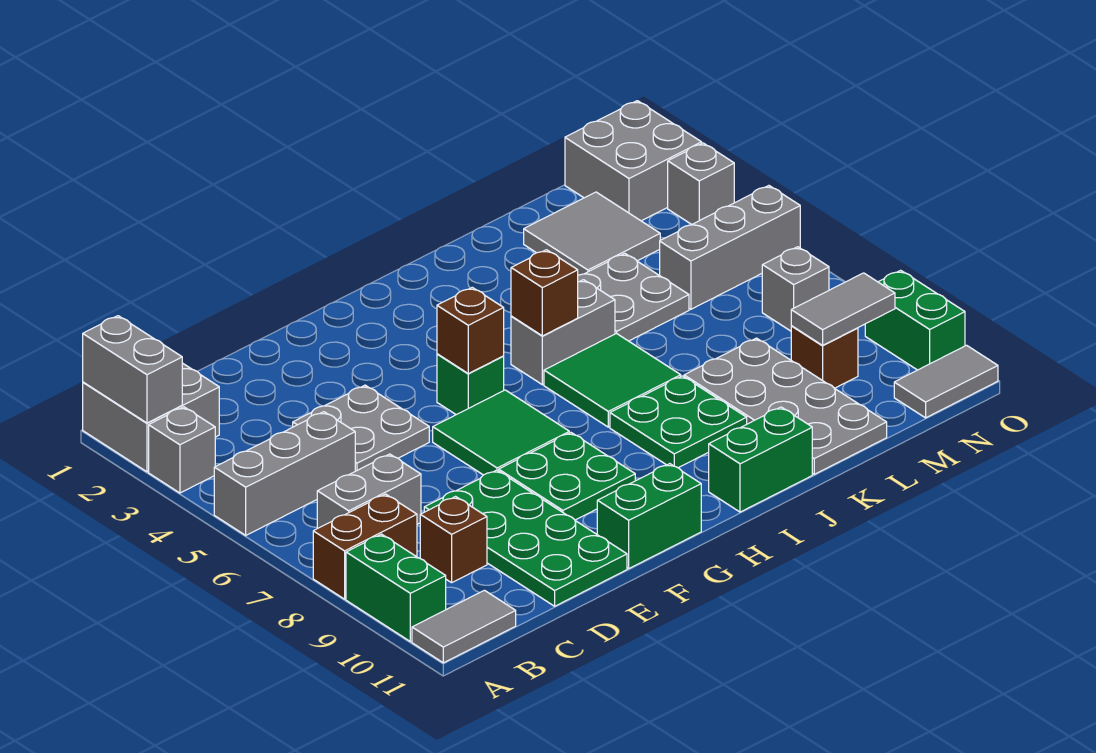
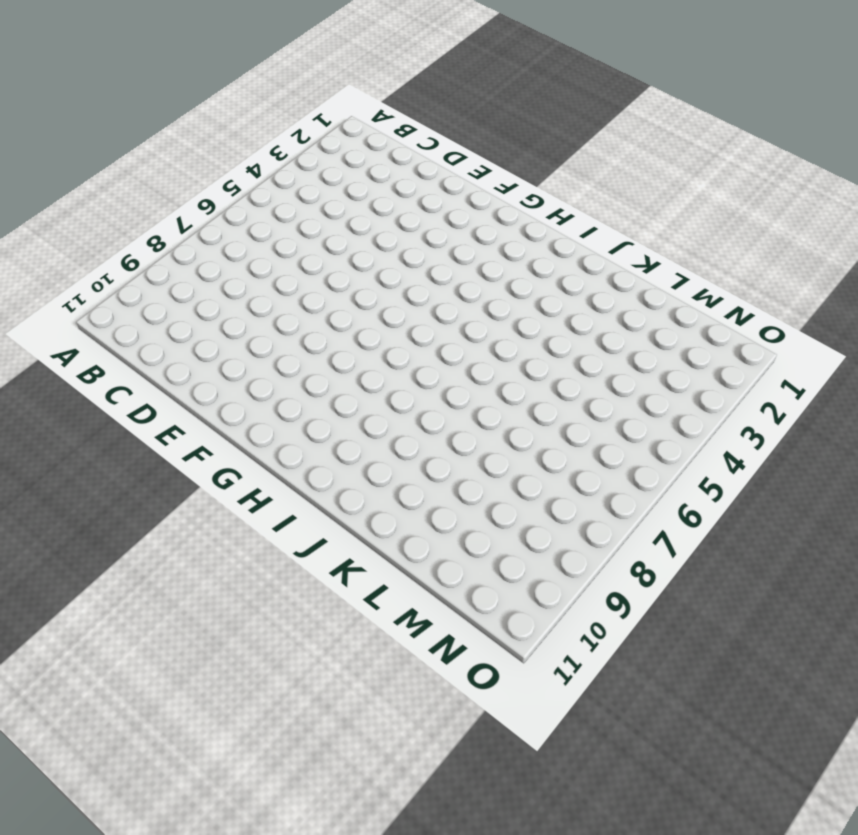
none -> grey 2x2 brick [83,363,219,472]
none -> grey 1x1 brick [149,407,215,493]
none -> grey 1x3 brick [214,412,355,535]
none -> brown 1x2 brick [313,494,417,599]

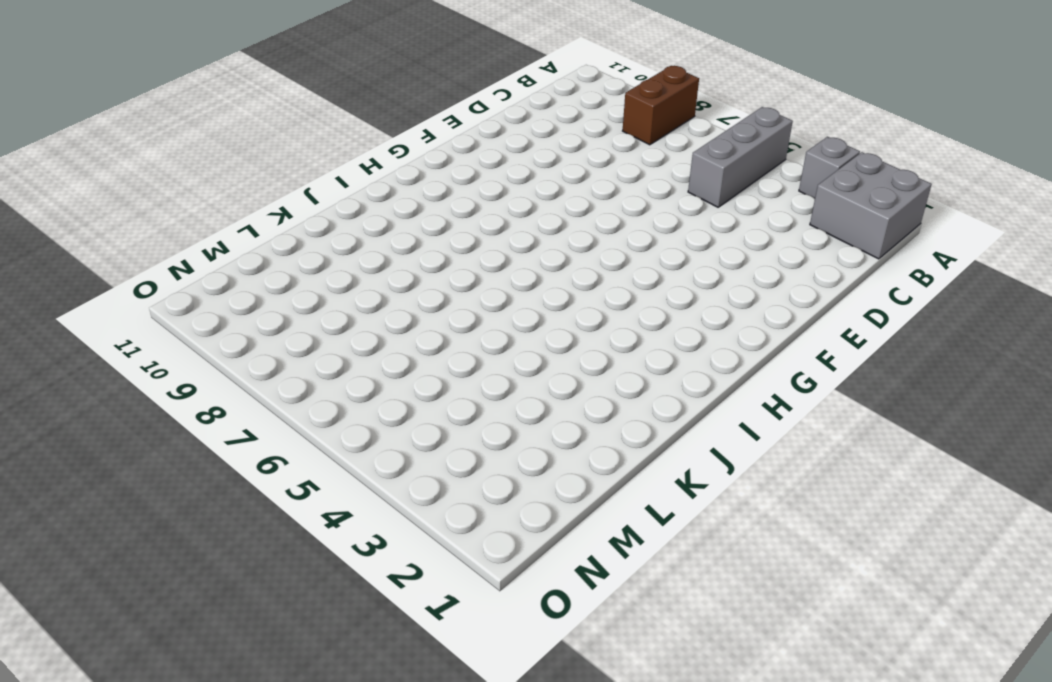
none -> green 1x2 brick [346,534,446,642]
none -> grey 1x2 tile [412,590,516,663]
none -> grey 1x2 brick [317,454,421,528]
none -> brown 1x1 brick [420,497,487,583]

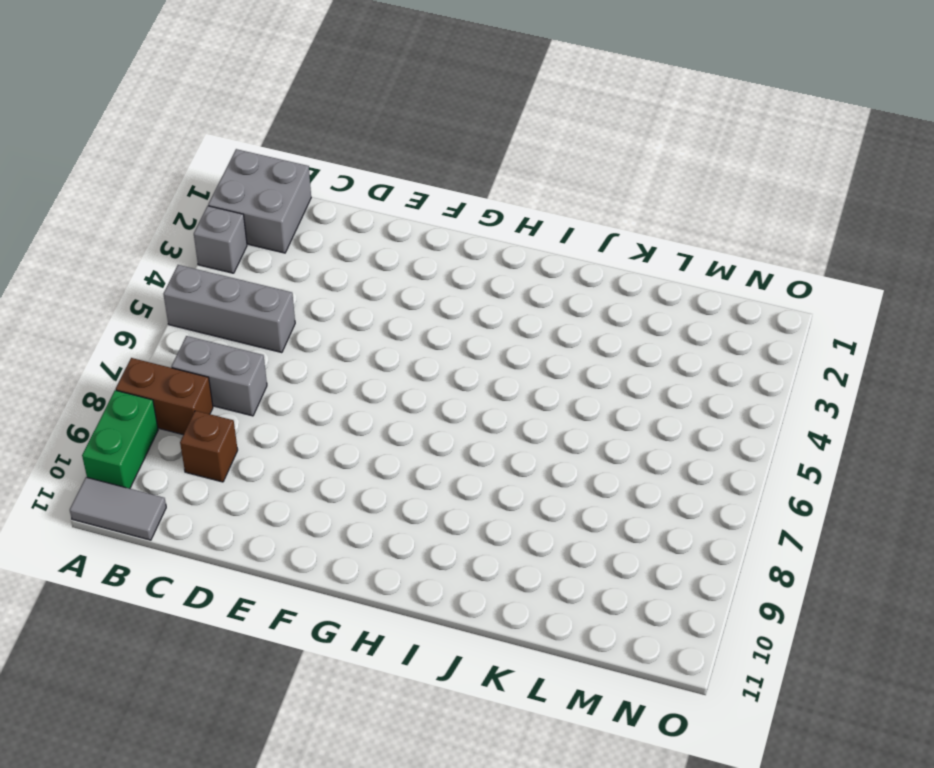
none -> grey 2x2 plate [293,385,429,471]
none -> green 2x4 plate [424,470,627,606]
none -> green 2x2 tile [433,390,569,475]
none -> green 2x2 plate [499,433,635,520]

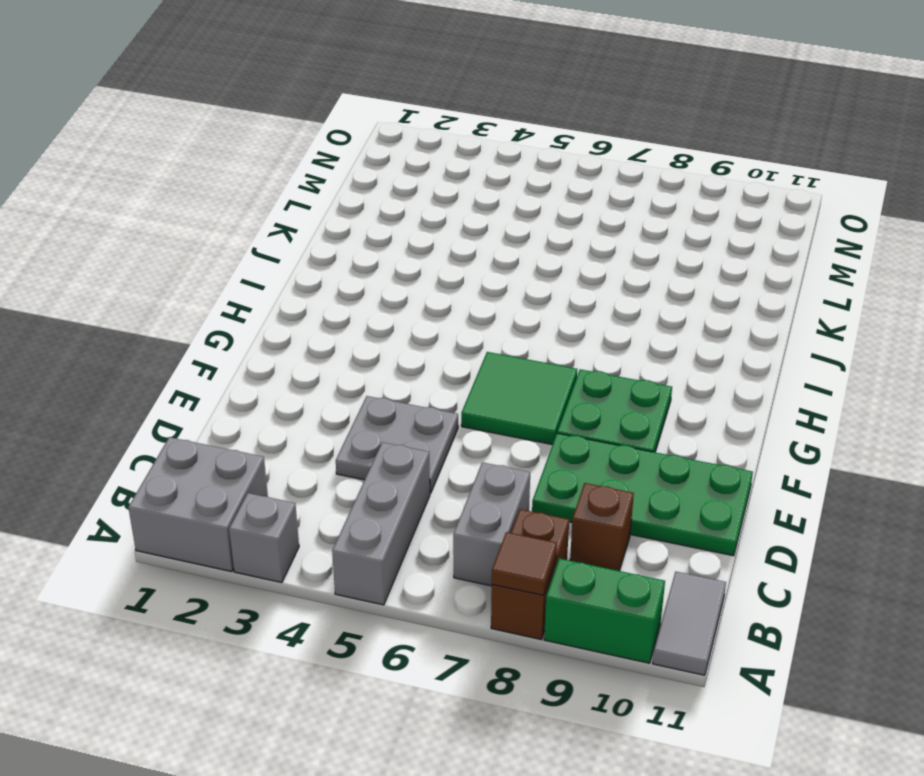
brown 1x1 tile [492,532,557,596] -> none
none -> green 1x2 brick [597,464,701,568]
none -> green 1x1 brick [437,354,504,415]
none -> grey 1x2 brick [511,280,615,385]
none -> green 2x2 tile [544,333,681,427]

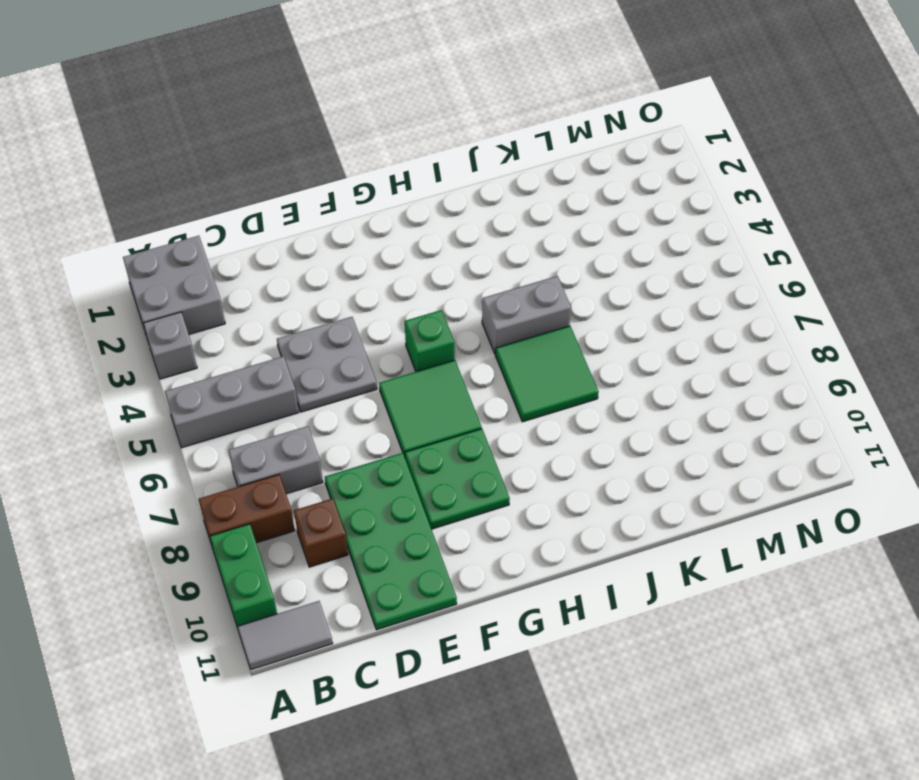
none -> green 1x2 brick [597,464,701,568]
none -> green 2x2 plate [610,376,747,468]
none -> green 1x2 brick [709,407,812,512]
none -> grey 2x2 plate [578,253,689,341]

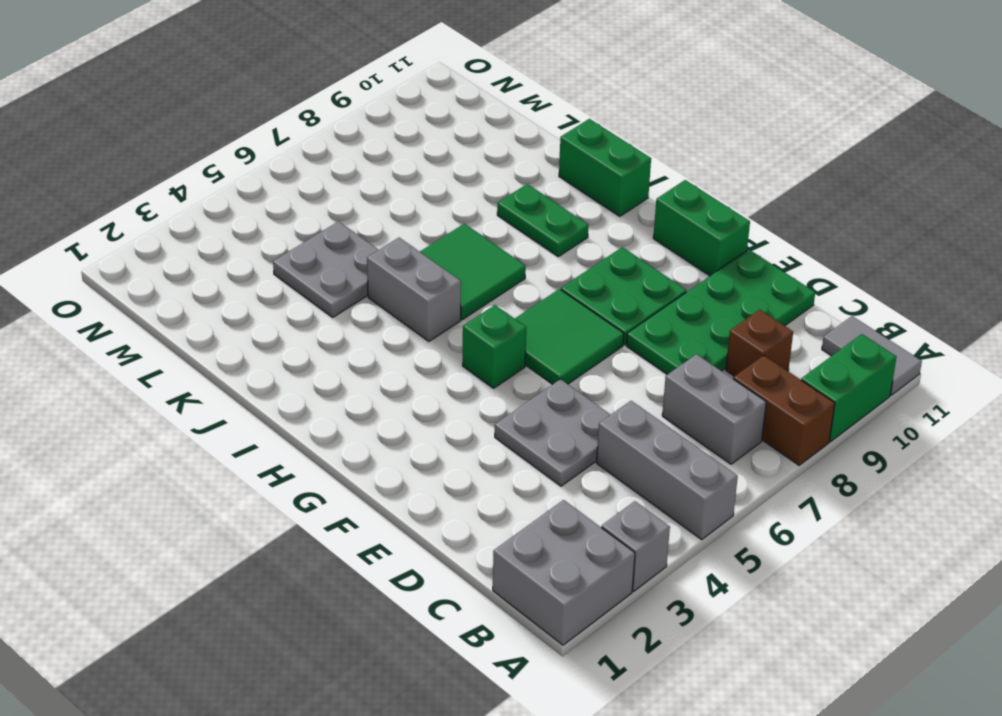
green 1x2 plate [497,184,588,257] -> green 2x2 plate [610,376,747,468]
none -> grey 2x4 plate [684,338,887,474]
none -> grey 2x2 tile [524,192,660,275]
none -> grey 1x3 brick [660,186,800,309]
none -> brown 1x1 brick [791,326,858,388]

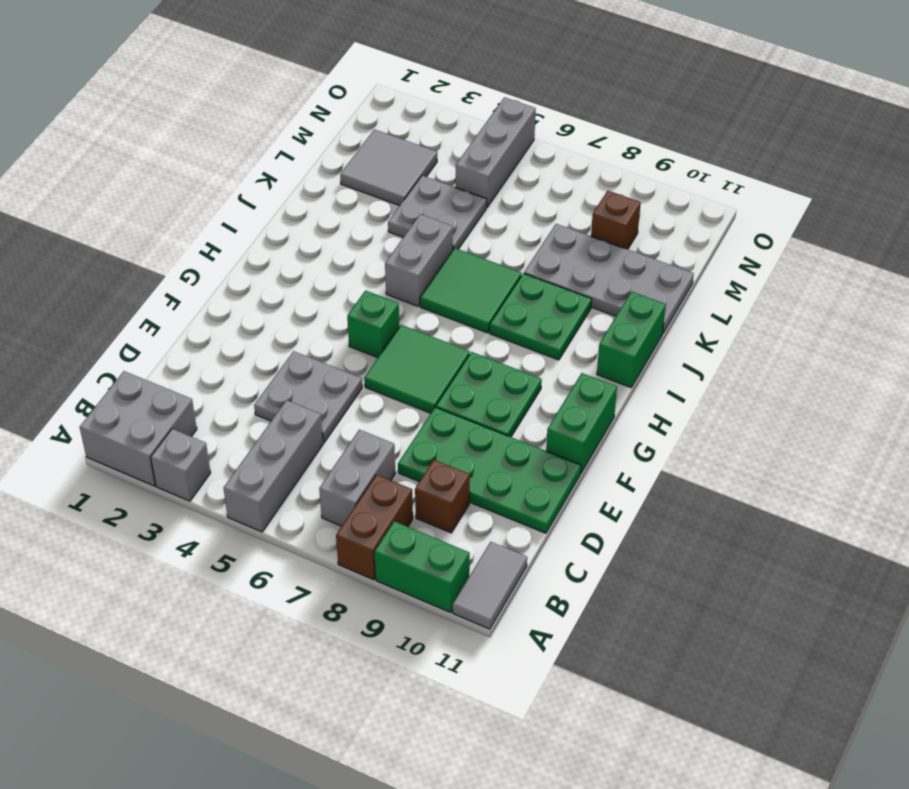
none -> grey 2x2 brick [565,101,702,221]
none -> grey 1x1 brick [762,247,829,331]
none -> grey 1x2 tile [894,345,998,418]
none -> grey 1x1 brick [668,143,734,225]

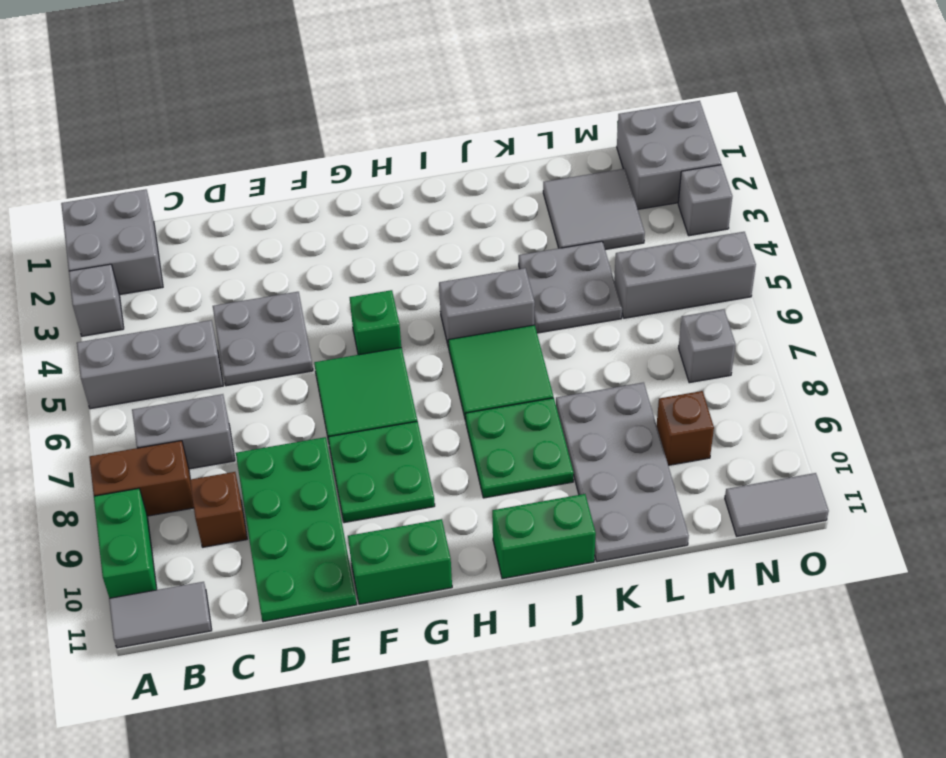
none -> green 1x2 brick [865,270,965,370]
none -> grey 1x2 brick [83,316,182,423]
none -> brown 1x1 brick [437,287,504,374]
none -> brown 1x1 brick [511,250,578,336]

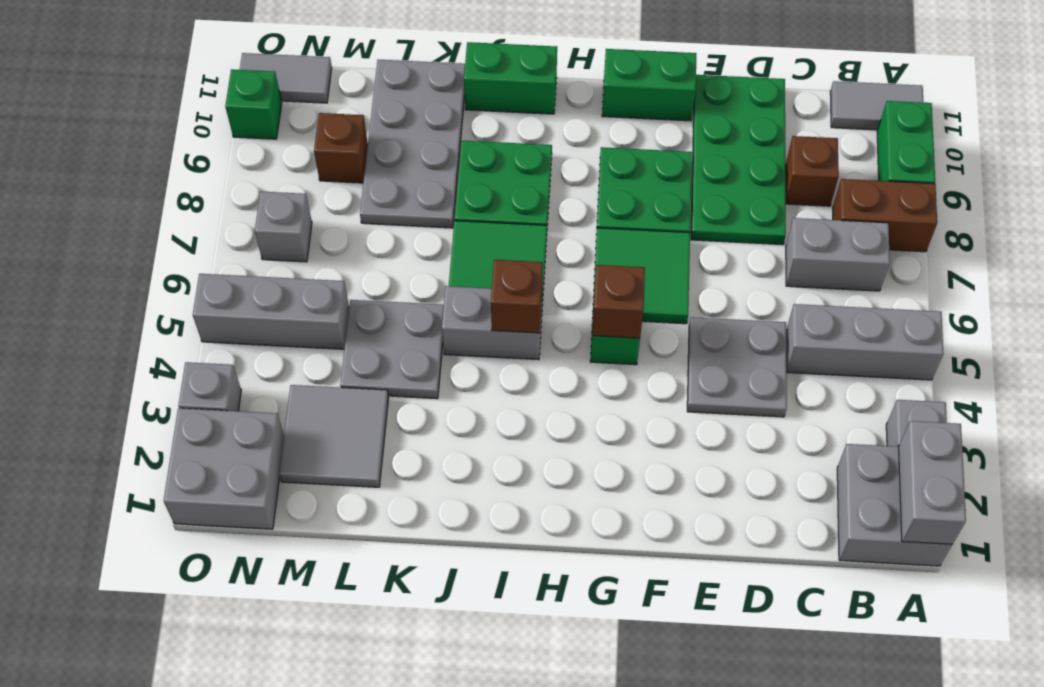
green 1x1 brick [225,69,282,139] -> green 1x2 brick [865,270,965,370]
none -> grey 1x2 tile [791,273,895,345]

